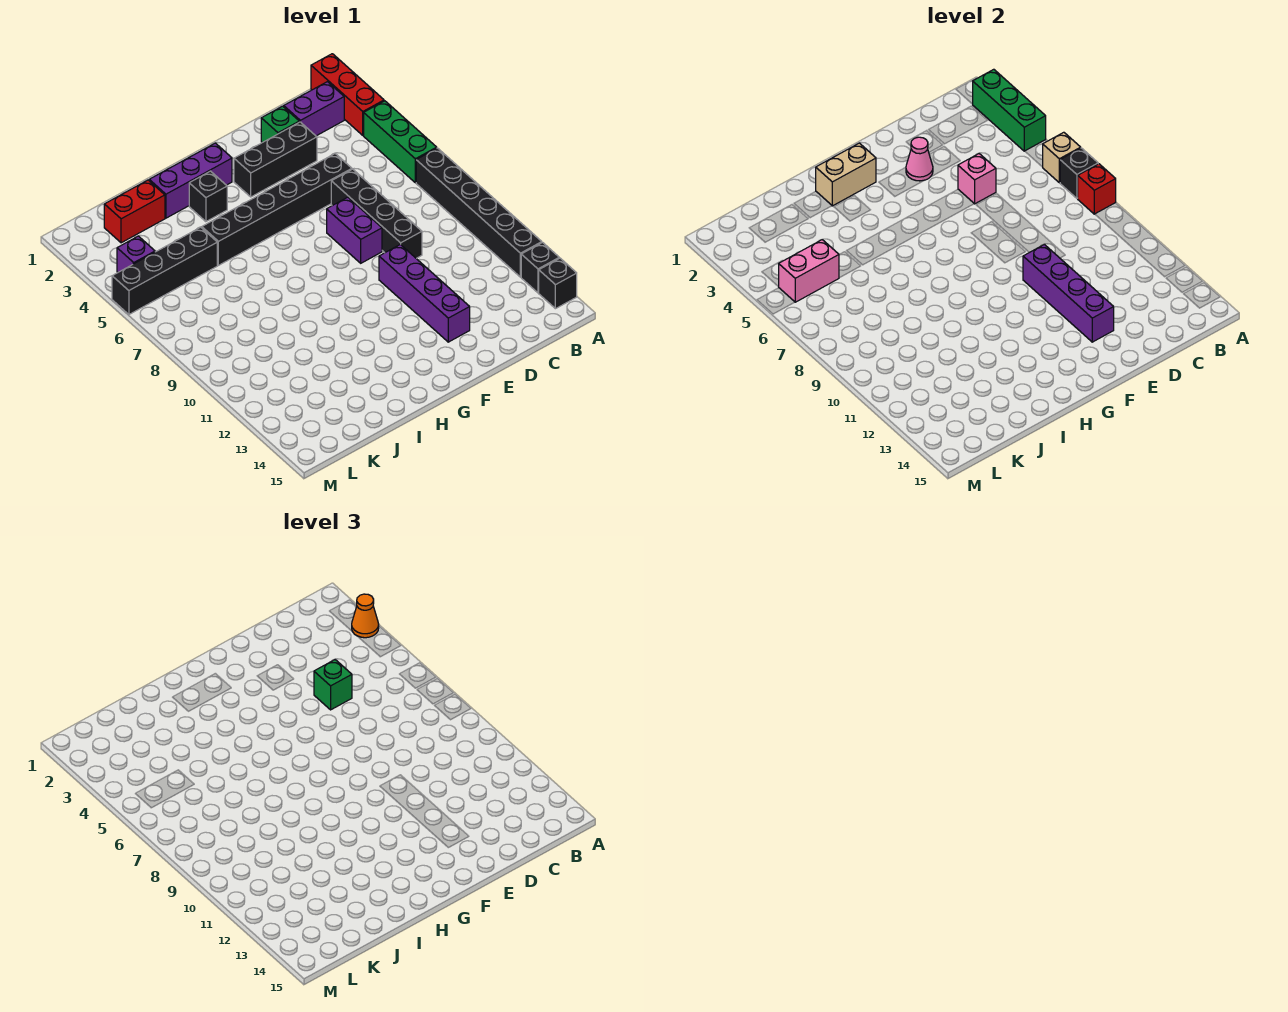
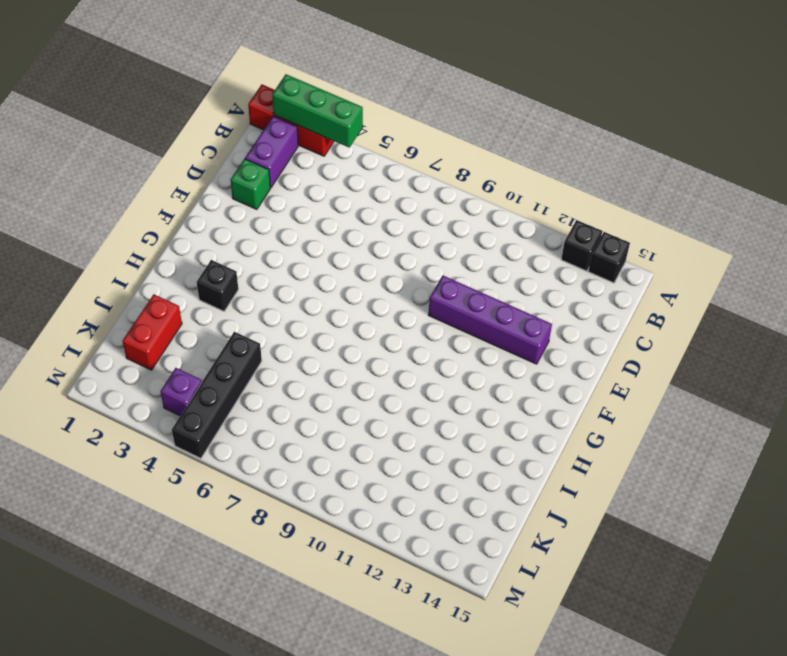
none -> green 1x3 brick [364,101,437,183]
none -> black 1x6 brick [416,148,542,277]
none -> black 1x3 brick [234,122,317,197]

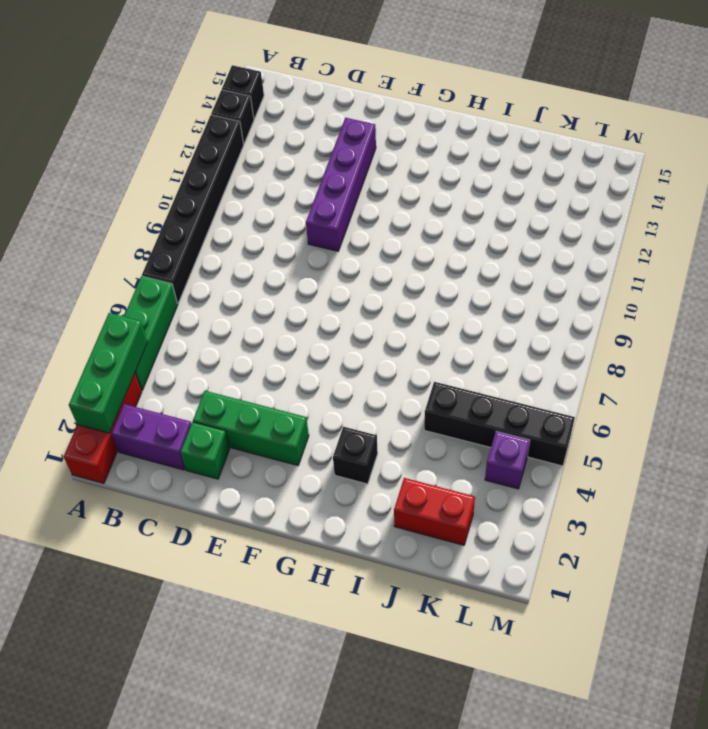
green 1x3 brick [193,391,309,466] -> black 1x3 brick [234,122,317,197]
none -> black 1x6 brick [202,154,352,265]
none -> black 1x4 brick [331,169,422,258]
none -> purple 1x2 brick [327,197,382,263]

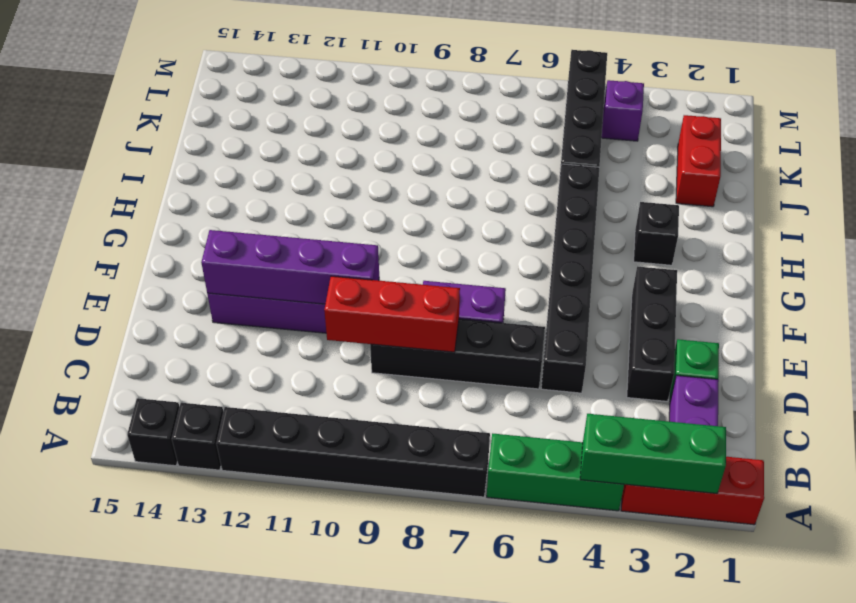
red 1x3 brick [324,276,460,352] -> none
none -> purple 1x3 brick [149,143,232,218]
none -> tan 1x1 brick [1043,132,1081,183]
none -> black 1x1 brick [1060,148,1098,198]

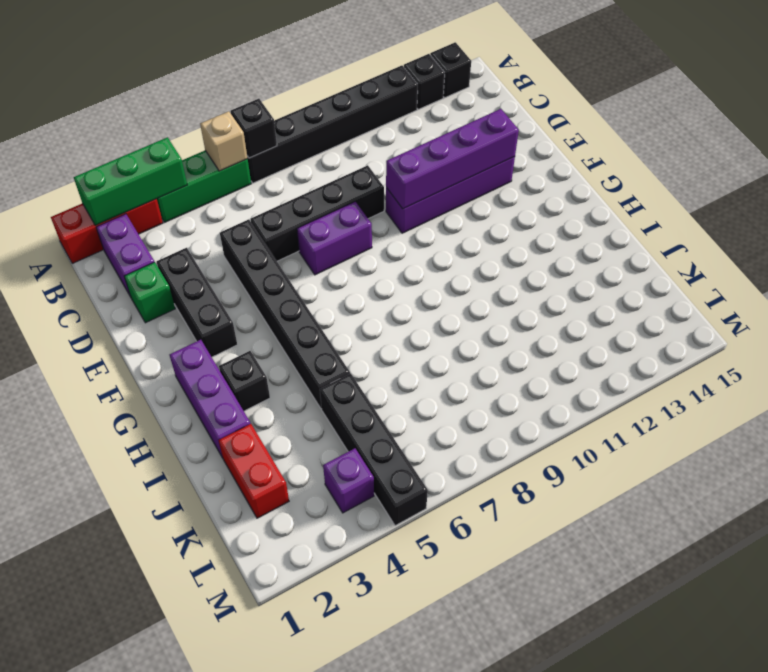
none -> red 1x1 brick [1077,164,1116,214]
none -> pink 1x1 brick [958,154,996,204]
none -> pink 1x1 cone [906,137,933,181]

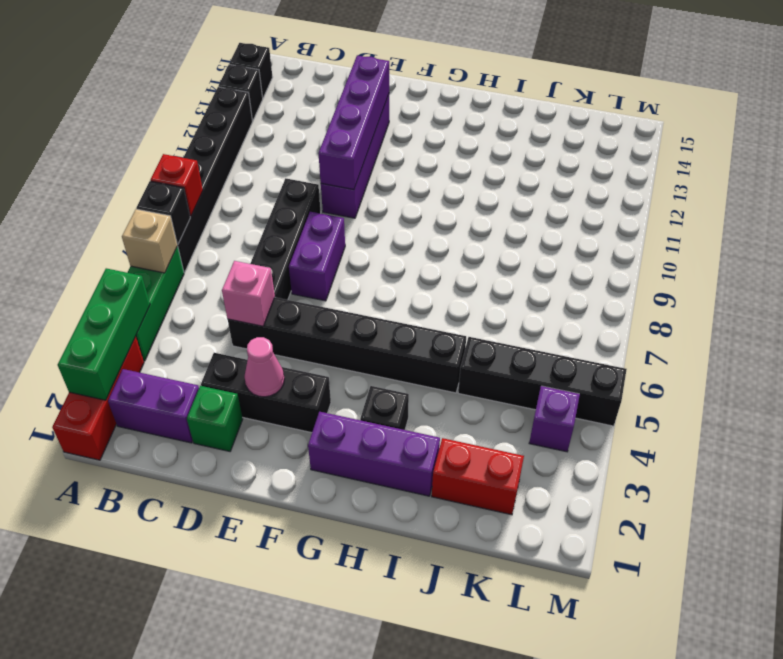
none -> tan 1x2 brick [816,143,876,206]
none -> pink 1x2 brick [779,240,839,302]
none -> orange 1x1 cone [352,594,379,638]

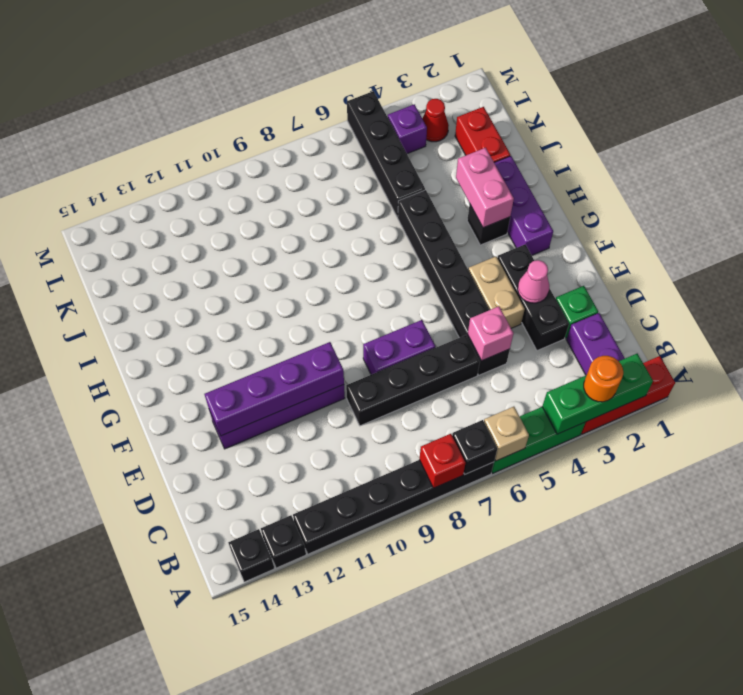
orange 1x1 round brick [584,356,623,402] -> orange 1x1 cone [352,594,379,638]
tan 1x2 brick [468,257,525,328] -> tan 1x2 brick moved to [816,143,876,206]
pink 1x2 brick [456,148,514,228] -> pink 1x2 brick moved to [779,240,839,302]
red 1x1 cone [422,99,449,142] -> none
none -> green 1x1 brick [314,660,352,710]

